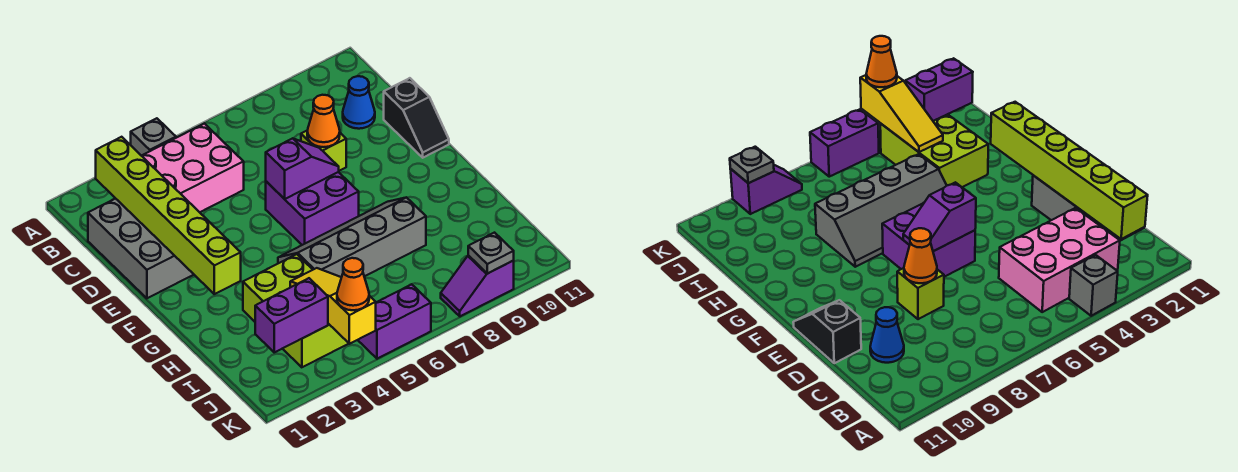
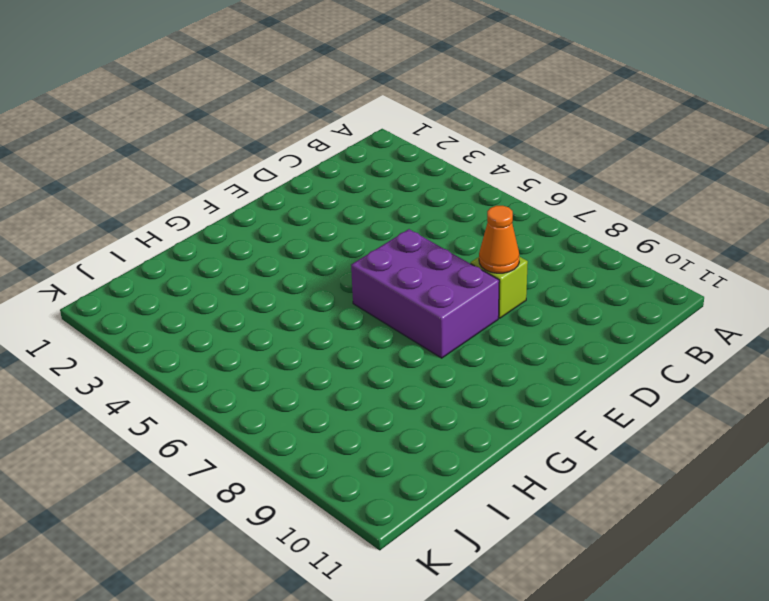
purple 2x3 brick [351,229,499,358] -> purple 2x2 brick [266,172,359,245]
none -> grey 1x1 brick [131,118,176,156]
none -> pink 2x3 brick [142,123,244,212]
none -> grey 2x3 brick [88,198,194,298]

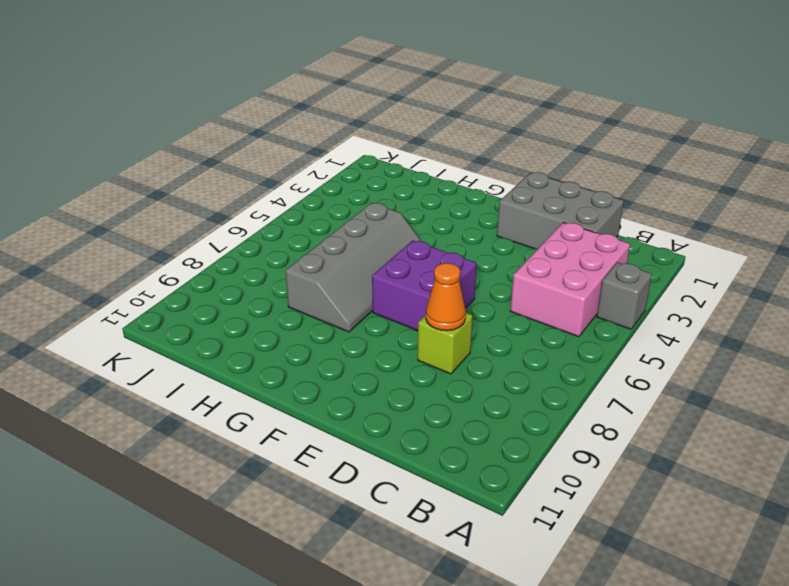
none -> blue 1x1 cone [343,76,375,129]
none -> black 1x2 slope [384,78,449,158]
none -> lime 2x3 brick [243,254,349,367]

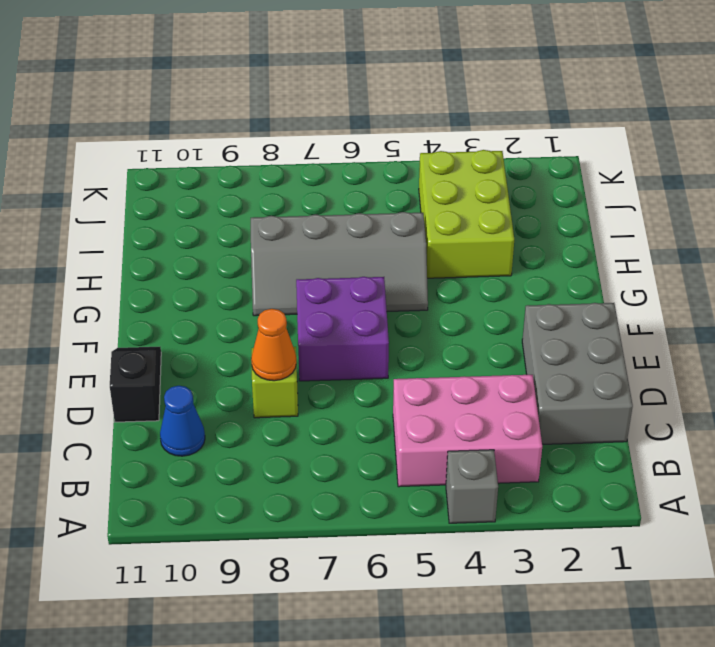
none -> purple 1x2 brick [358,284,431,359]
none -> purple 1x2 slope [441,255,514,316]
none -> lime 1x6 brick [96,137,241,294]

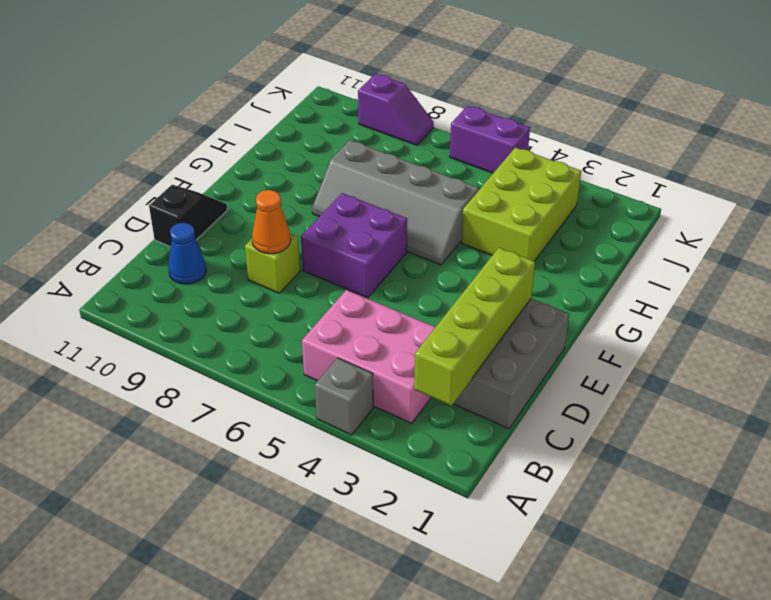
lime 1x4 brick [414,248,535,406] -> lime 1x6 brick [96,137,241,294]
none -> purple 1x2 slope [266,138,339,199]
none -> yellow 1x3 slope [290,268,376,344]
none -> purple 1x2 brick [255,278,328,352]

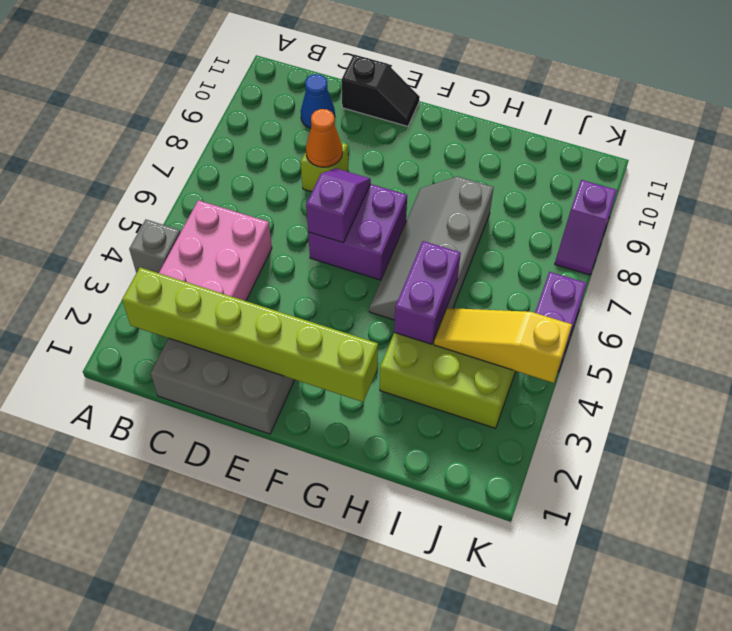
purple 1x2 brick [394,241,461,344] -> purple 1x2 brick moved to [255,278,328,352]
none -> grey 1x1 plate [468,233,514,273]
none -> orange 1x1 cone [337,258,369,310]

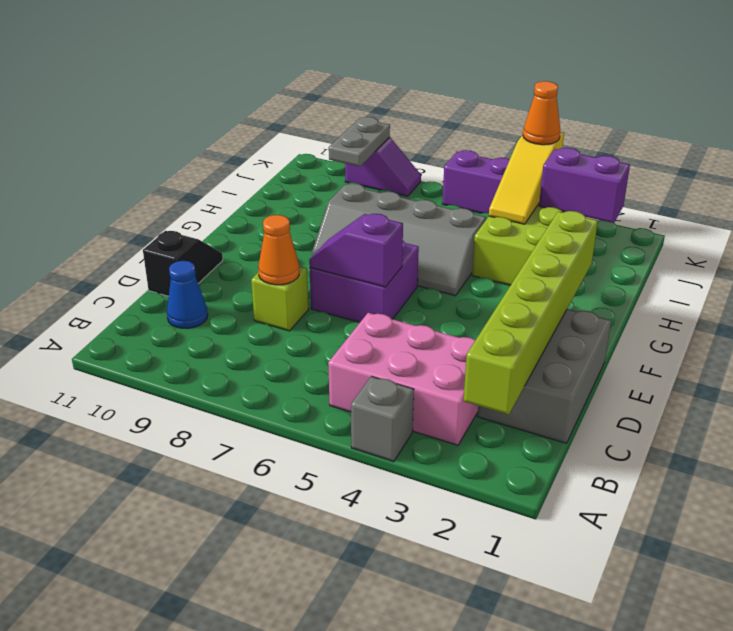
grey 1x2 plate [329,117,390,166] -> grey 1x1 plate [468,233,514,273]

